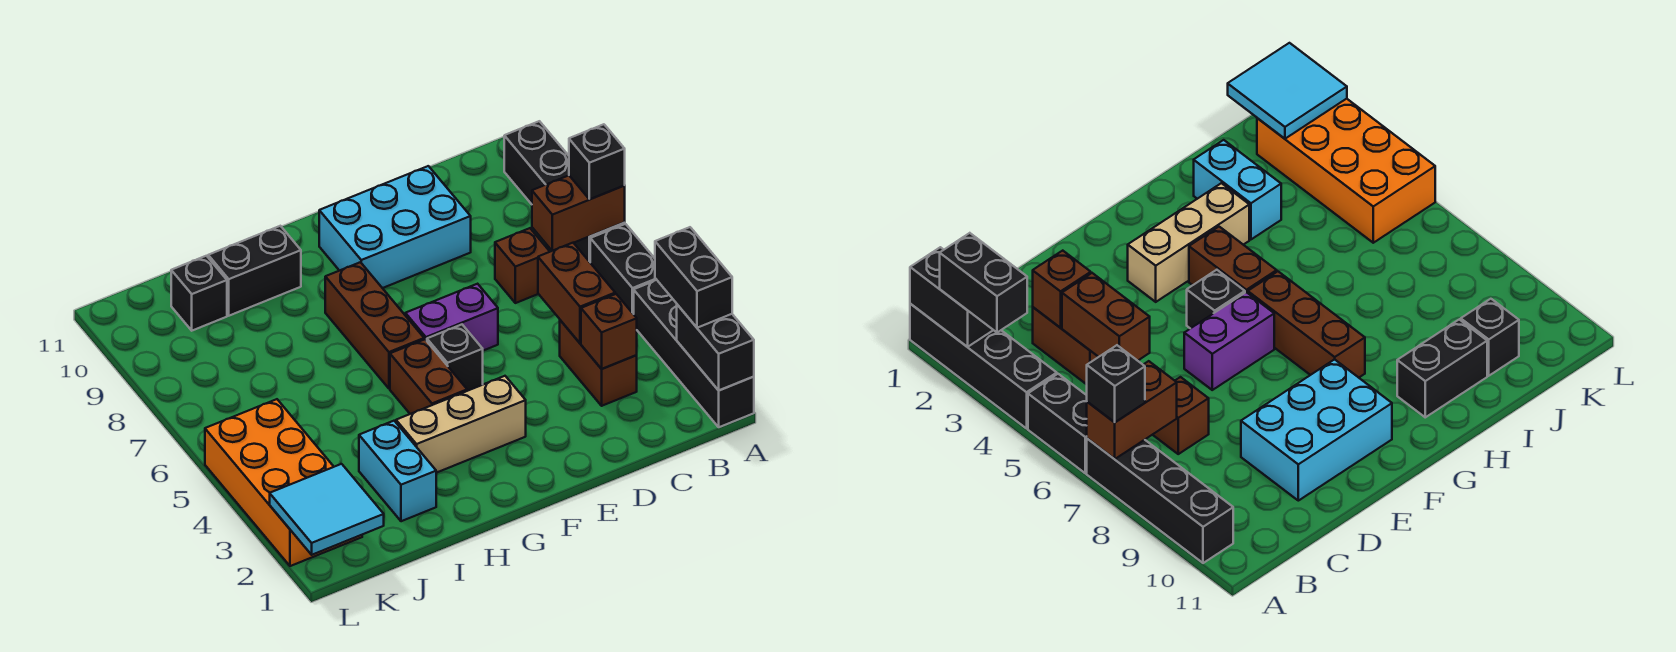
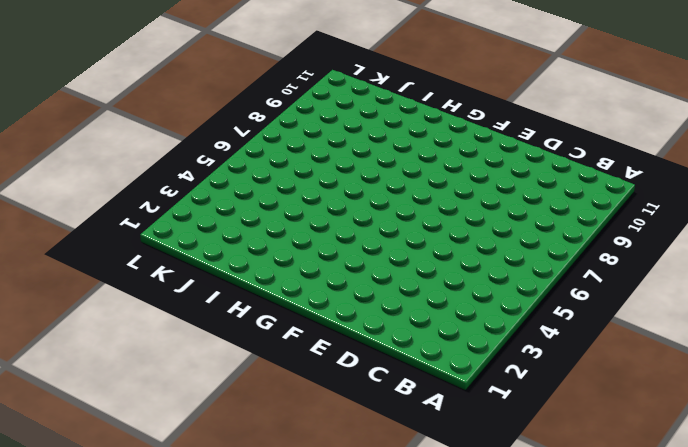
none -> black 1x4 brick [634,280,754,427]
none -> black 1x2 brick [590,224,657,314]
none -> black 1x4 brick [504,121,625,262]

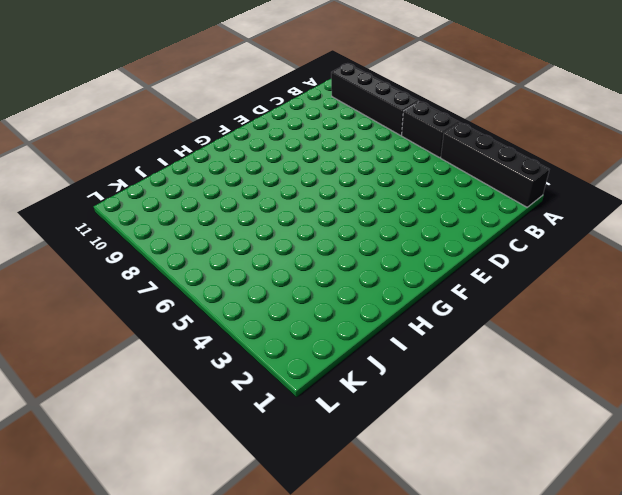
none -> brown 1x2 brick [560,320,637,406]
none -> brown 1x1 brick [495,228,550,303]
none -> cyan 2x3 brick [319,166,471,288]

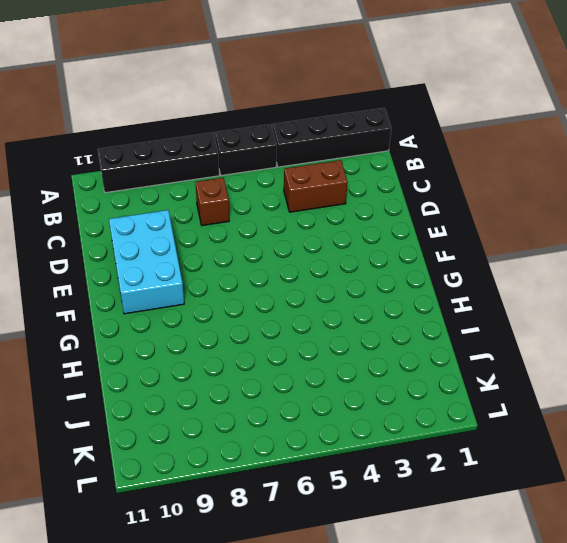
none -> purple 1x2 brick [405,284,498,351]
none -> tan 1x3 brick [396,376,526,473]
none -> black 1x1 brick [427,325,483,391]

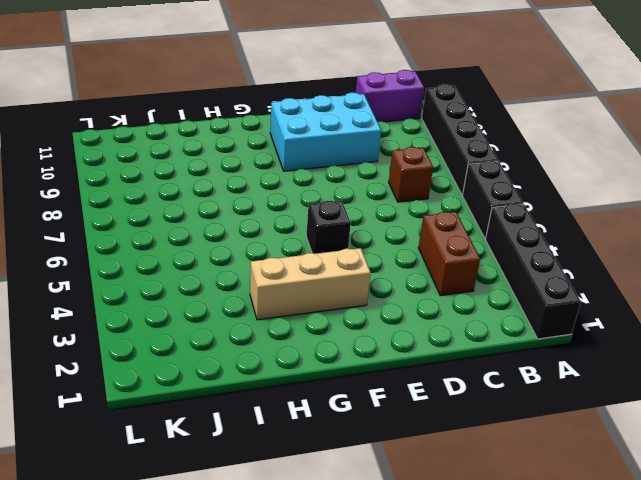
purple 1x2 brick [356,70,424,122] -> purple 1x2 brick moved to [405,284,498,351]
none -> brown 1x2 brick [390,339,467,414]
none -> brown 1x3 brick [325,262,424,389]
none -> black 1x2 brick [208,226,301,316]

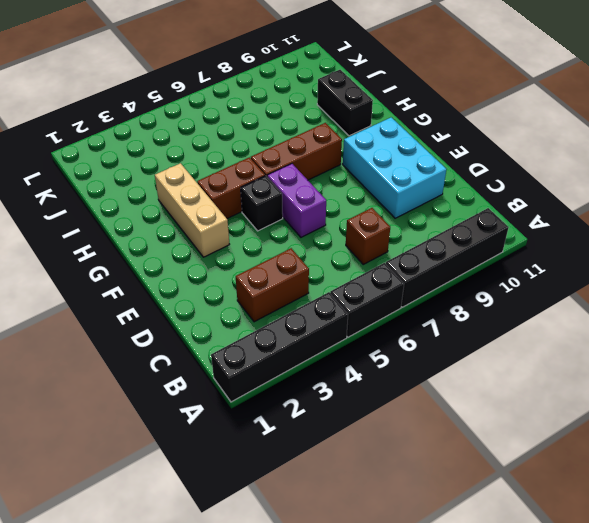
none -> cyan 1x2 brick [359,421,436,521]
none -> black 1x1 brick [171,256,227,331]
none -> orange 2x4 brick [205,399,362,566]

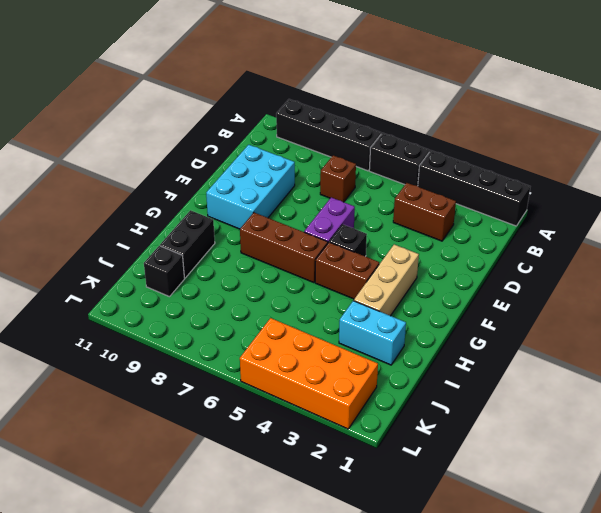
none -> black 1x2 brick [677,305,754,390]
none -> brown 1x2 brick [532,176,625,251]
none -> brown 1x1 brick [581,294,637,369]

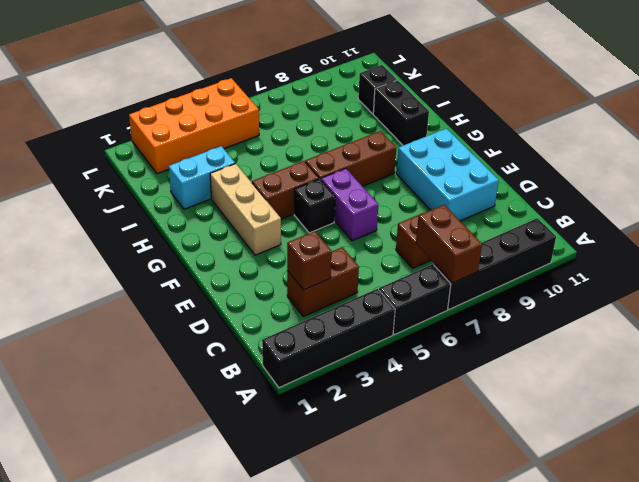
none -> black 1x2 brick [677,305,754,390]
none -> brown 1x2 brick [538,243,615,343]
none -> cyan 2x2 tile [270,464,384,555]

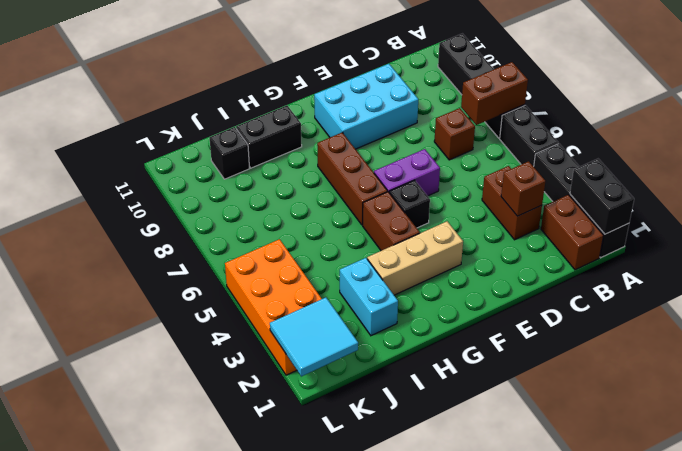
brown 1x2 brick [541,195,604,270] -> brown 1x2 brick moved to [538,243,615,343]
none -> black 1x2 brick [655,227,732,328]
none -> black 1x1 brick [569,124,625,199]

